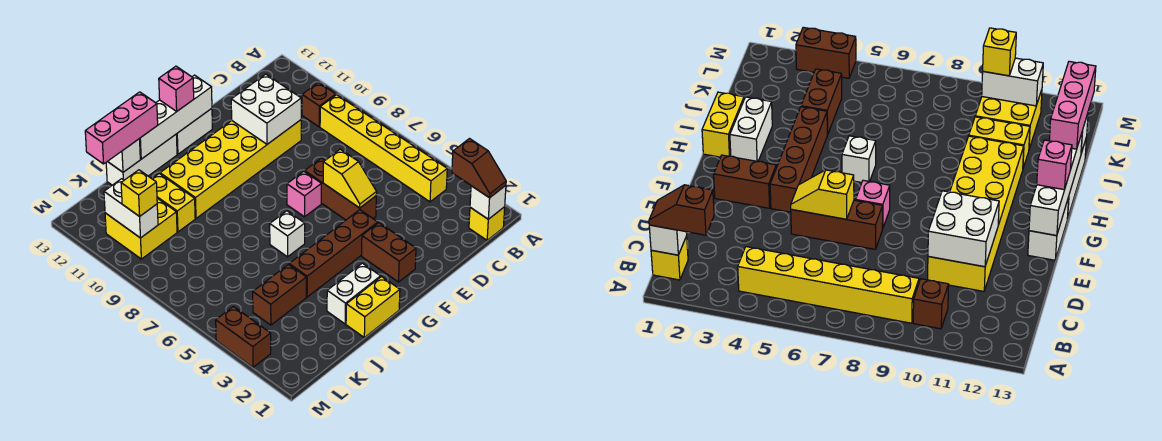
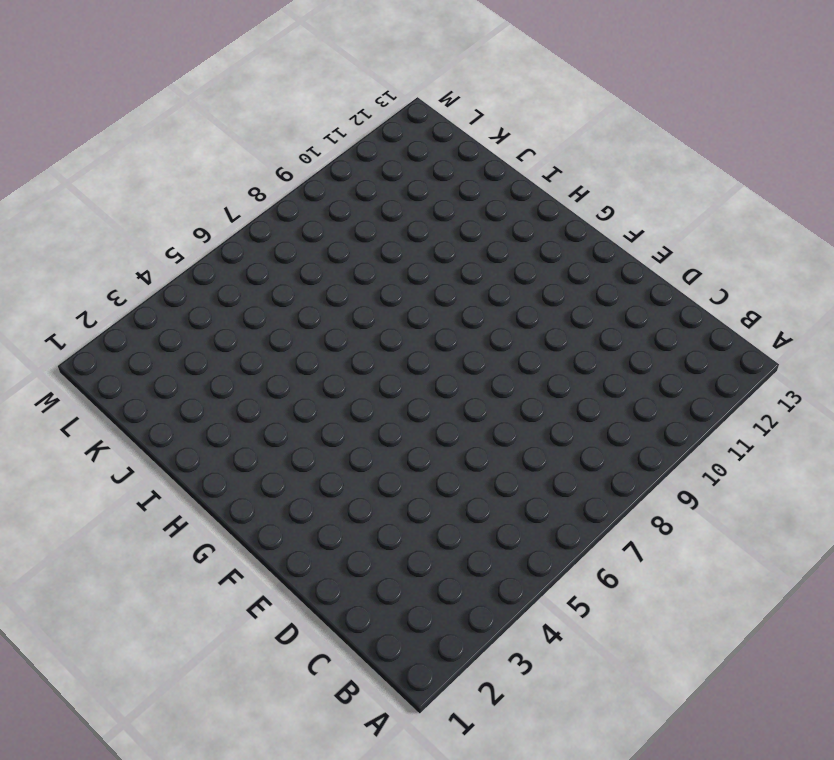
none -> yellow 1x1 brick [469,207,505,240]
none -> yellow 1x6 brick [320,95,447,202]
none -> brown 1x1 brick [302,83,336,127]

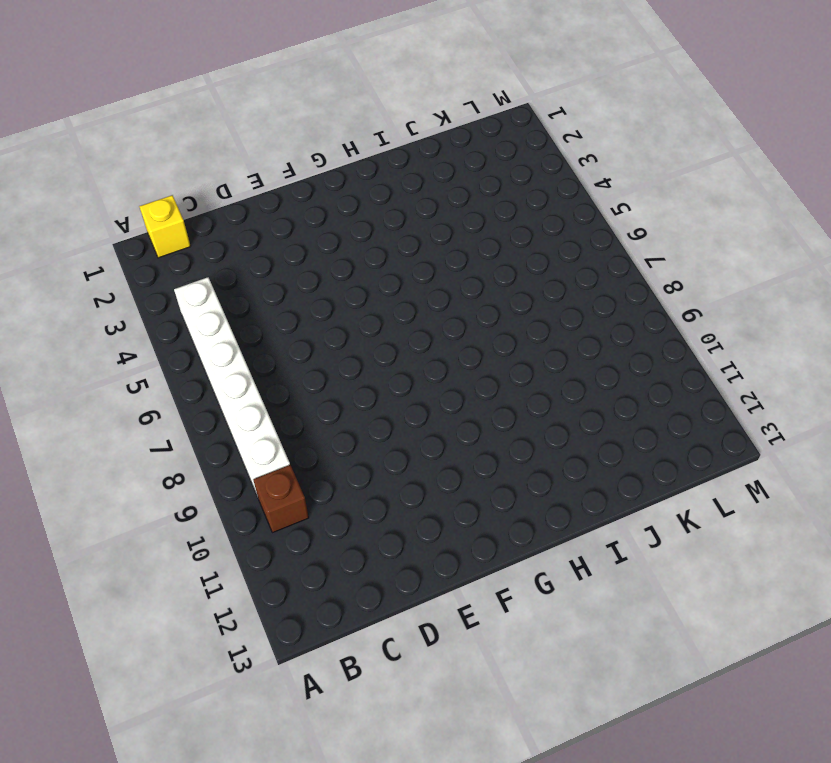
white 1x6 brick [174,277,290,497] -> yellow 1x6 brick [320,95,447,202]
none -> yellow 2x6 brick [160,120,301,218]
none -> brown 1x3 brick [305,158,376,220]
none -> brown 1x2 brick [361,223,416,282]

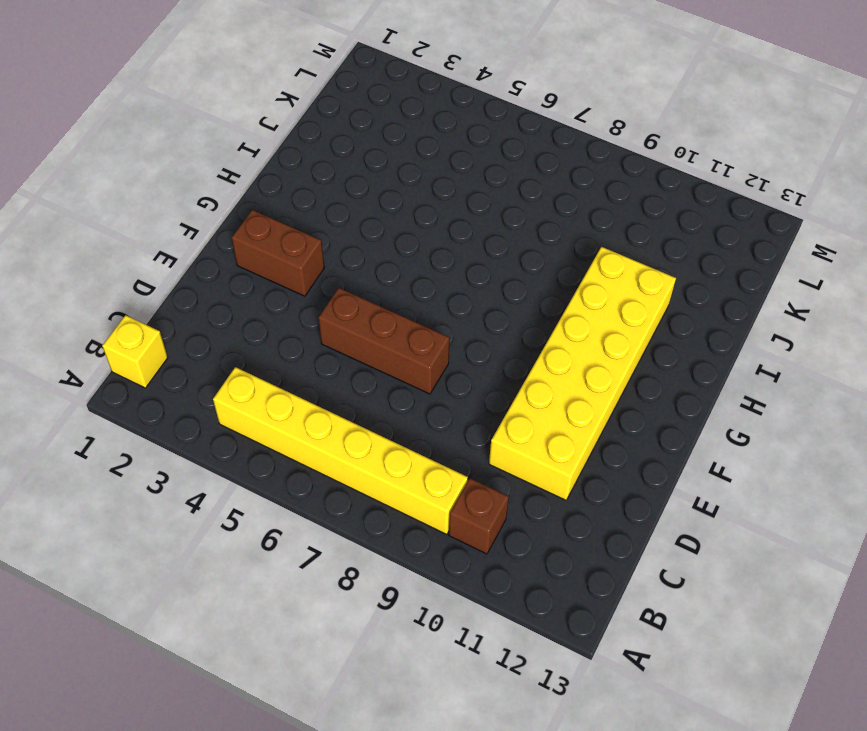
none -> brown 1x4 brick [289,210,378,297]
none -> pink 1x1 brick [287,171,321,217]
none -> white 1x2 brick [176,109,212,154]

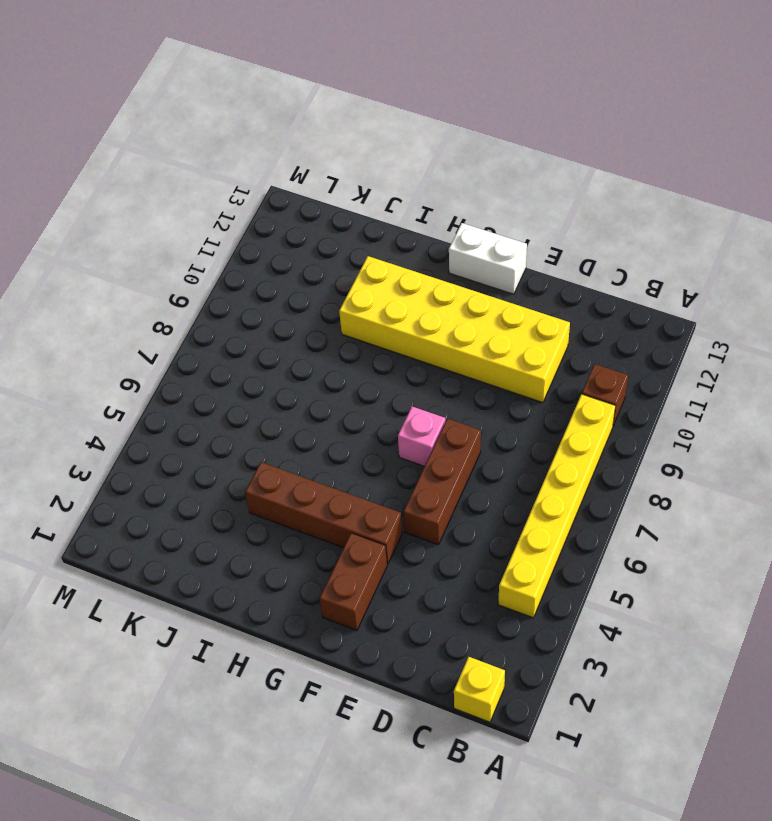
none -> yellow 1x2 brick [346,277,400,337]
none -> white 1x2 brick [327,263,381,324]
none -> white 1x1 brick [270,211,305,257]

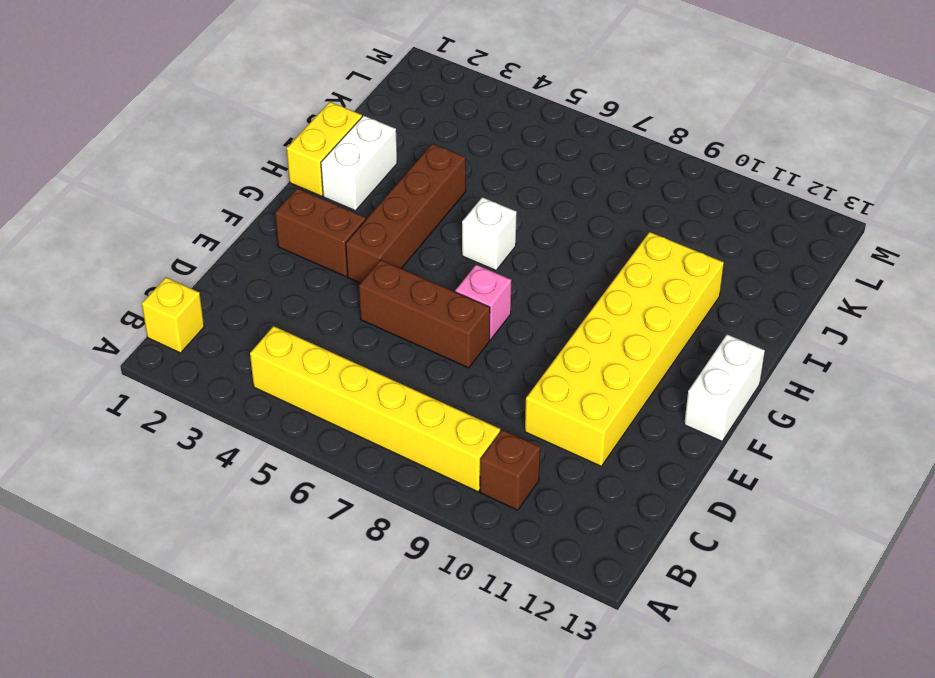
none -> white 1x3 brick [106,135,177,185]
none -> brown 1x2 brick [253,264,306,325]
none -> yellow 1x2 brick [152,174,195,232]

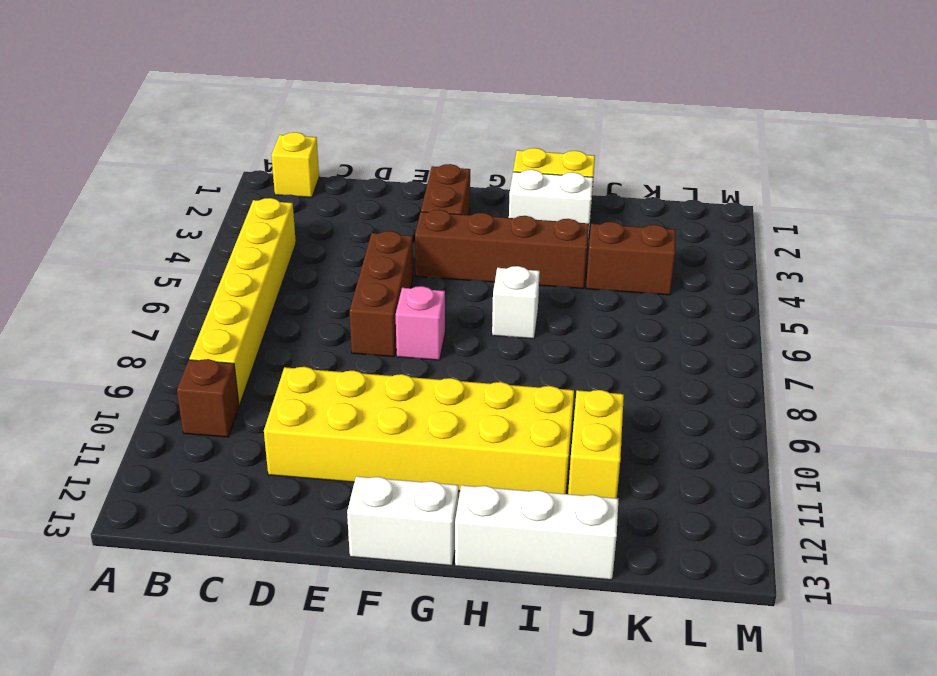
none -> yellow 2x2 brick [105,198,177,259]
none -> brown 1x2 brick [216,306,271,367]
none -> white 1x1 brick [470,186,506,219]

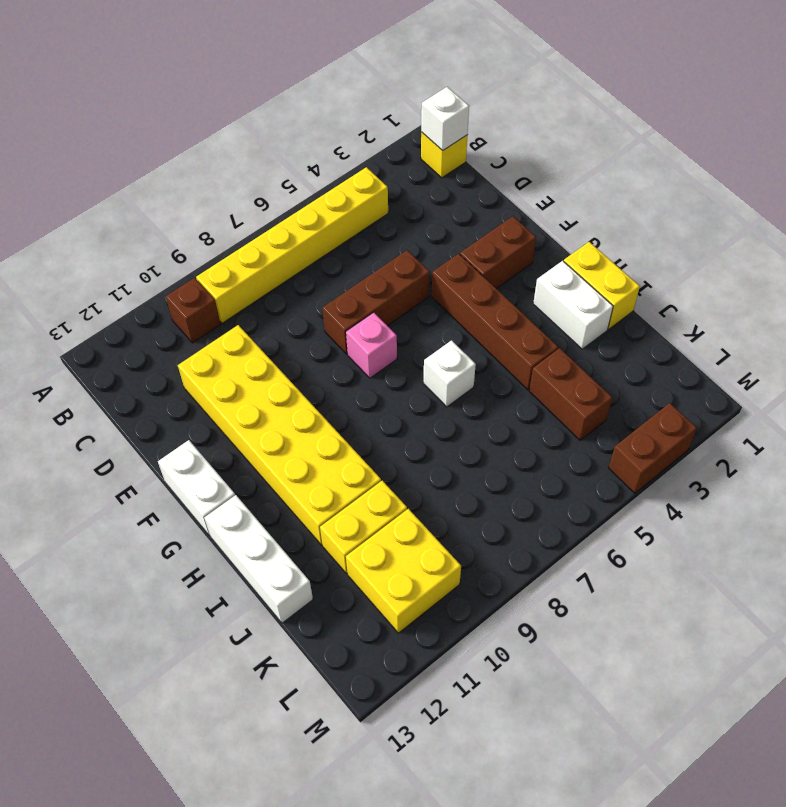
none -> white 2x2 brick [231,74,301,144]
none -> yellow 1x2 slope [323,149,377,208]
none -> white 1x4 brick [139,75,212,159]

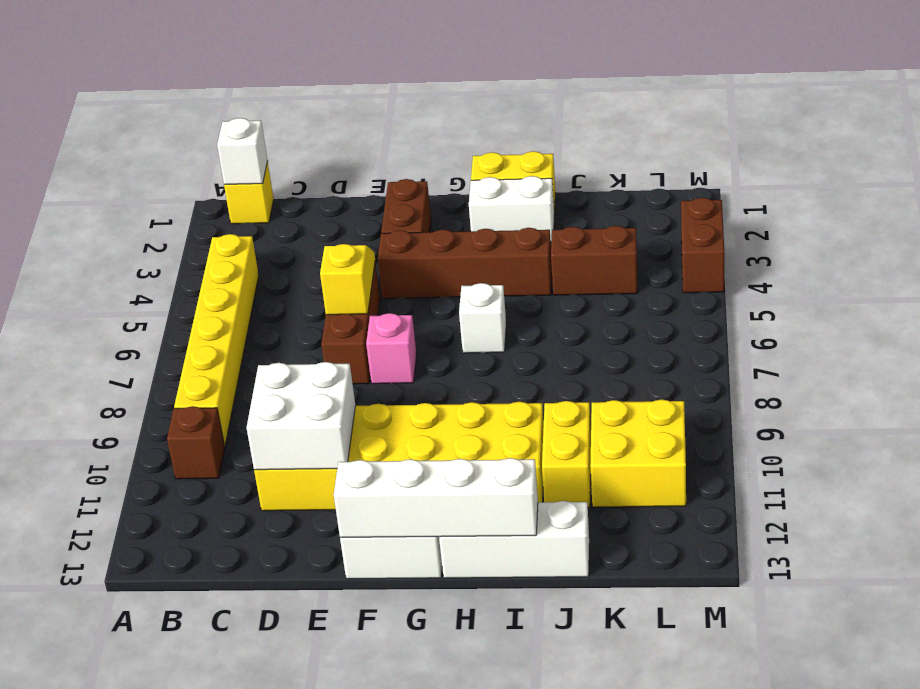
none -> white 1x1 brick [108,139,140,172]
none -> white 1x2 brick [104,179,158,238]
none -> brown 1x2 slope [452,139,506,198]

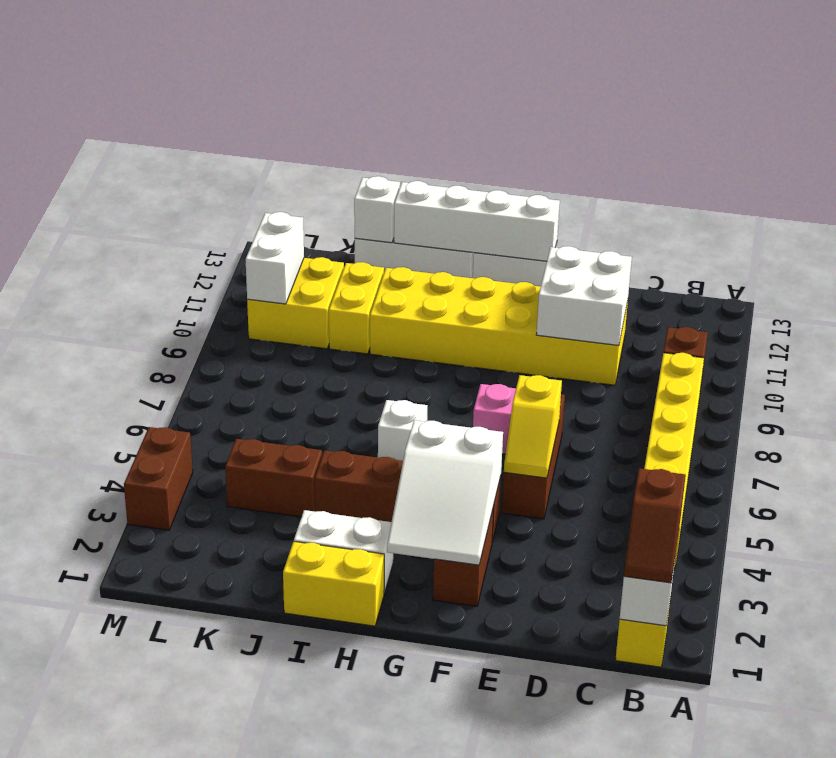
white 2x3 slope [387,420,503,565] -> none
none -> pink 1x1 brick [159,66,194,111]
none -> pink 1x3 brick [85,92,158,164]
none -> yellow 1x1 brick [121,170,157,217]

